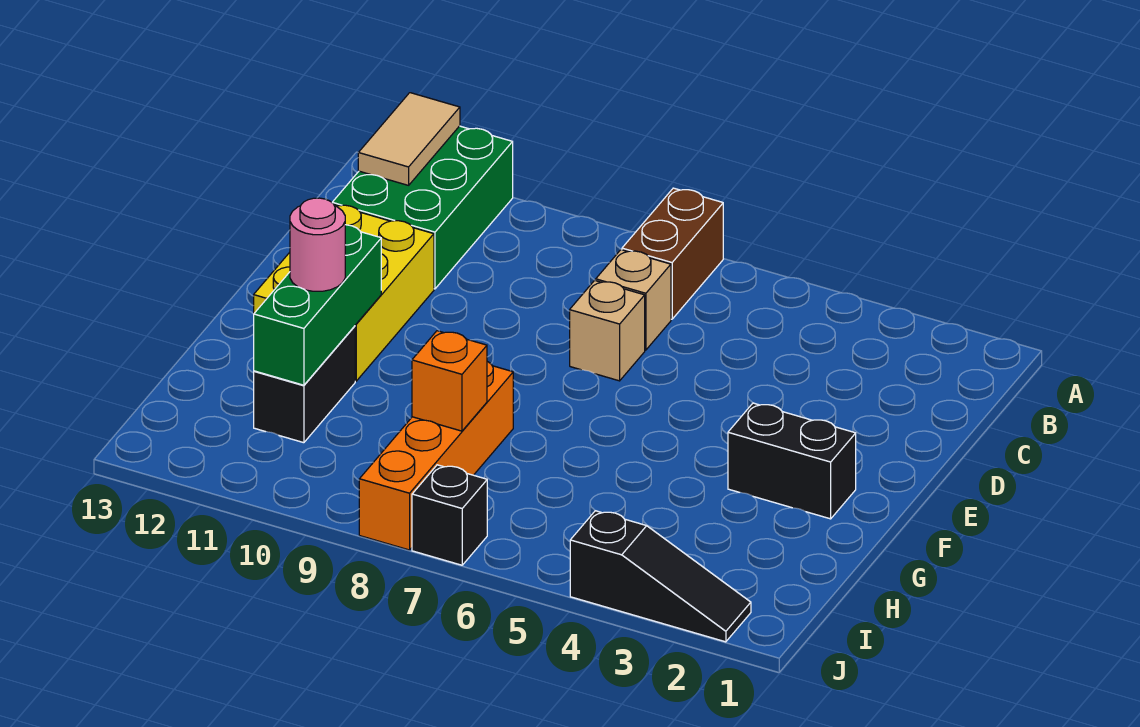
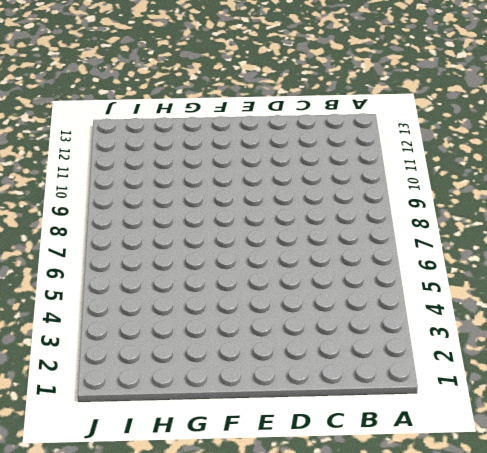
none -> brown 1x2 brick [622,188,723,319]
none -> green 2x3 brick [332,126,513,289]
none -> tan 1x1 brick [596,250,671,350]

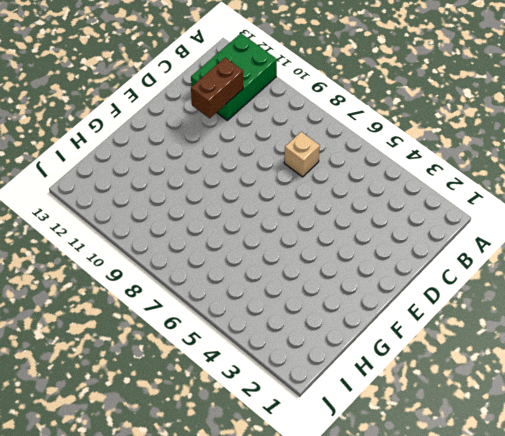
brown 1x2 brick [191,58,243,118] -> brown 1x2 brick moved to [622,188,723,319]
none -> tan 1x1 brick [570,280,645,381]
none -> yellow 2x3 brick [254,205,434,381]
none -> black 1x2 brick [728,403,856,519]

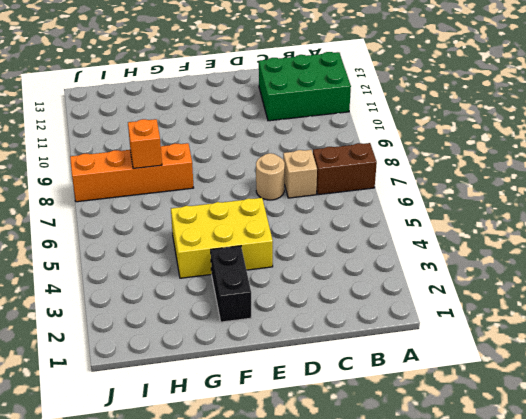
tan 1x1 round brick [256,153,285,200] -> tan 1x1 brick [570,280,645,381]
yellow 2x3 brick [171,198,273,278] -> yellow 2x3 brick moved to [254,205,434,381]
none -> black 1x2 brick [254,326,355,443]
none -> black 1x3 slope [570,511,751,642]
none -> black 1x1 brick [412,465,487,565]

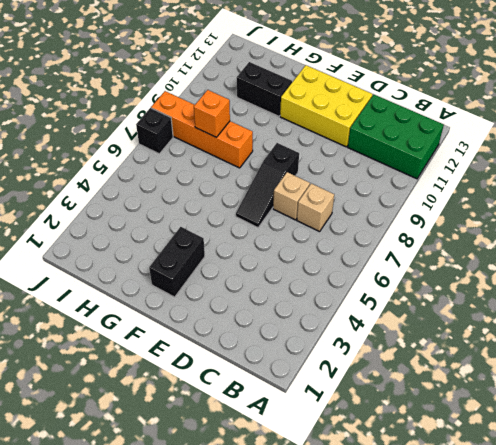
black 1x3 slope [236,143,299,227] -> black 1x3 slope moved to [570,511,751,642]
none -> brown 1x2 brick [622,188,723,319]
none -> tan 1x2 tile [358,93,460,185]
none -> green 1x3 brick [254,225,381,385]

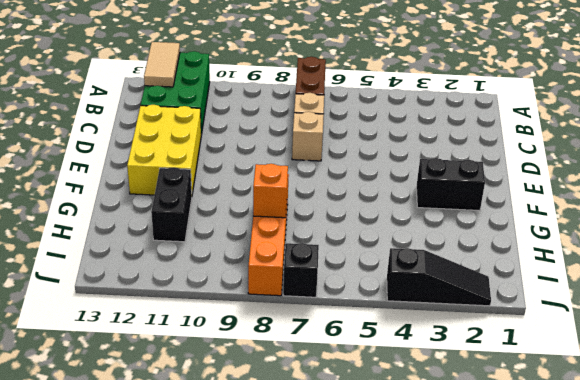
none -> green 1x3 brick [254,225,381,385]
none -> pink 1x1 round brick [290,198,345,291]

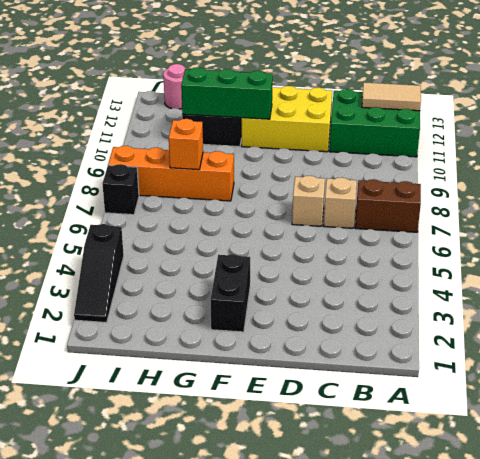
pink 1x1 round brick [163,64,187,109] -> pink 1x1 round brick moved to [290,198,345,291]

